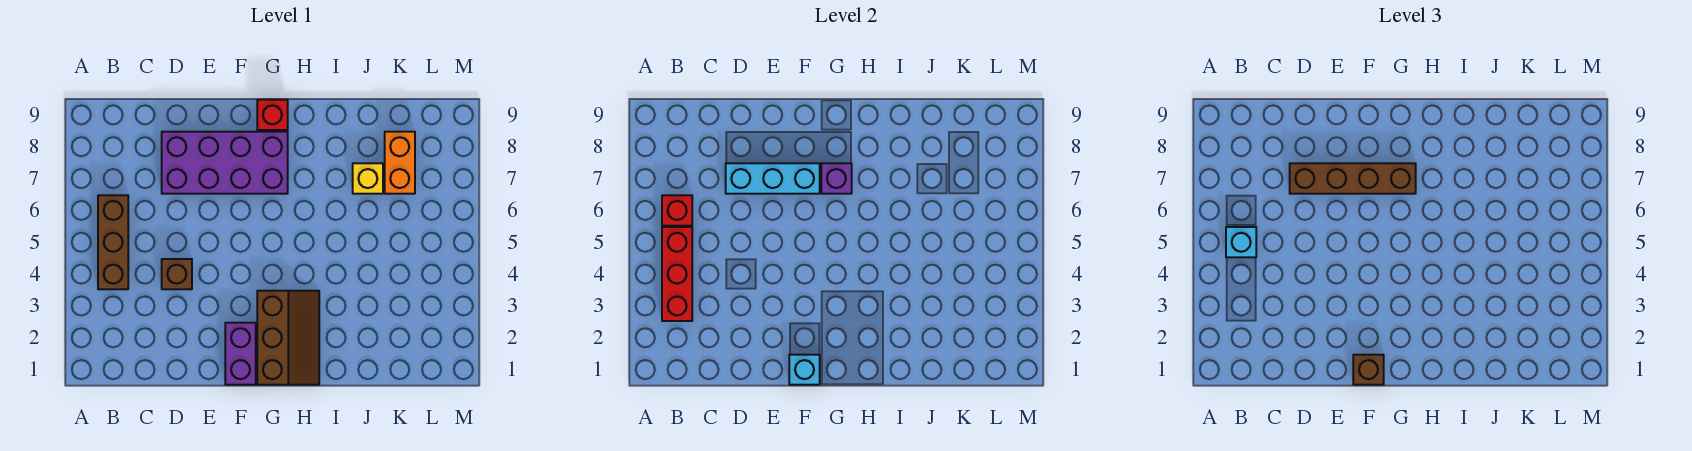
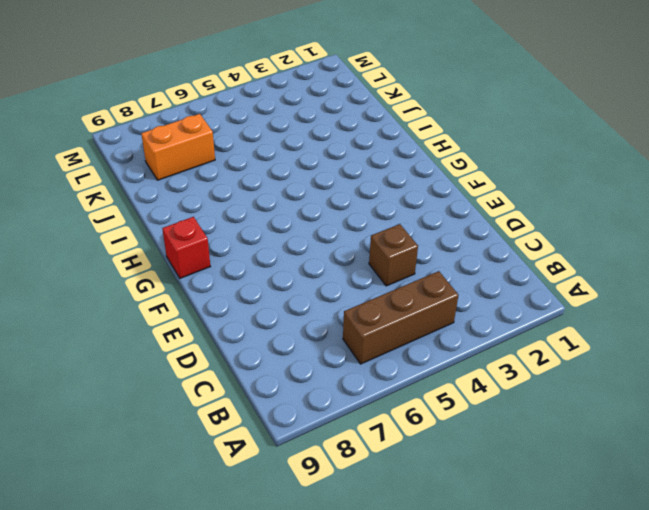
none -> purple 2x4 brick [162,132,288,194]
none -> purple 1x2 brick [225,323,256,385]
none -> brown 2x3 slope [257,291,319,385]

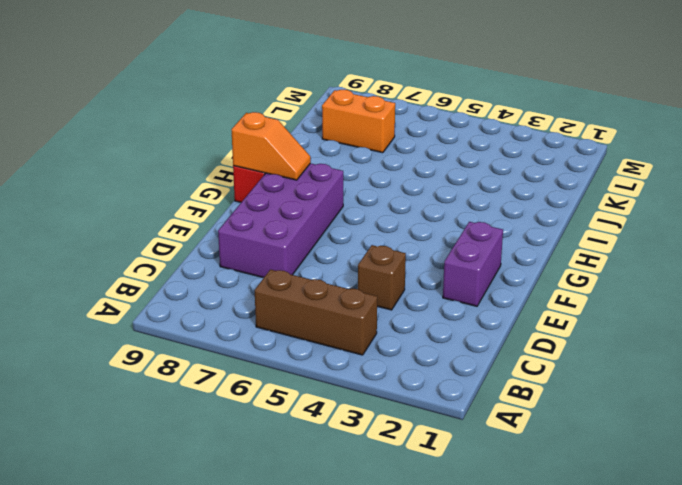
purple 1x2 brick [443,222,503,306] -> purple 1x2 brick turned to [225,323,256,385]
orange 1x2 slope [231,112,311,180] -> none
none -> brown 2x3 slope [257,291,319,385]
none -> yellow 1x1 brick [353,163,383,194]
none -> red 1x3 brick [662,227,692,321]

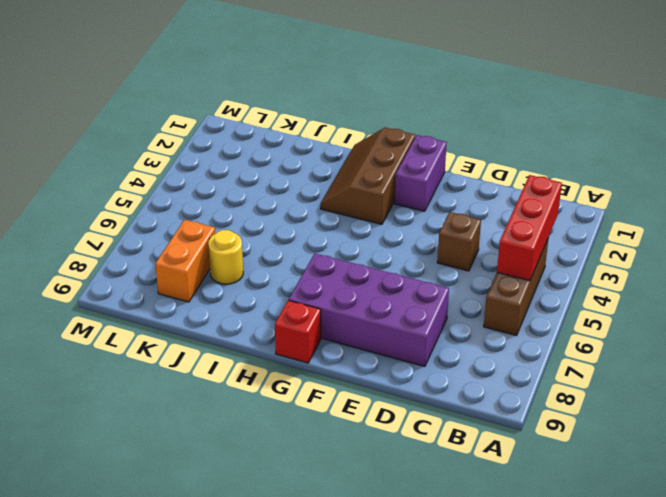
yellow 1x1 round brick [208,230,243,284] -> yellow 1x1 brick [353,163,383,194]
none -> red 1x1 brick [662,195,692,226]
none -> cyan 1x3 brick [726,163,820,194]
none -> cyan 1x1 brick [789,355,820,385]

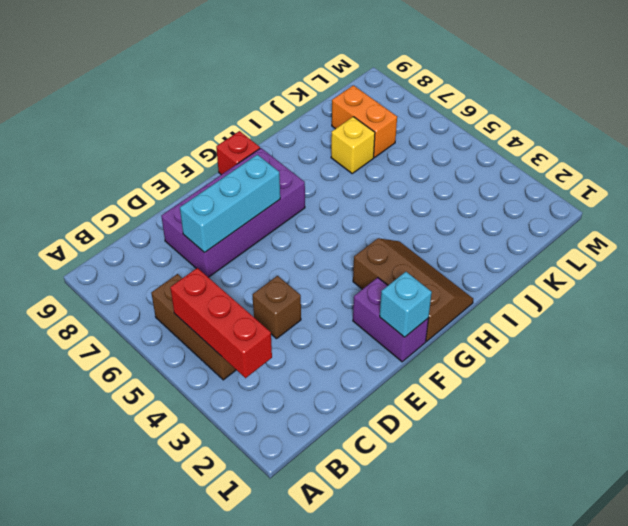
none -> red 1x1 brick [662,195,692,226]
none -> purple 1x1 brick [821,163,852,194]
none -> cyan 1x1 brick [1226,227,1256,257]

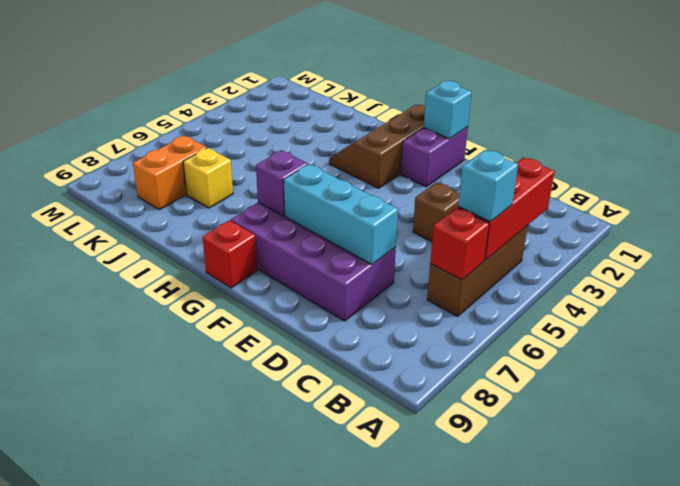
none -> brown 1x4 brick [1290,163,1416,194]
none -> brown 1x1 brick [1353,355,1384,385]

